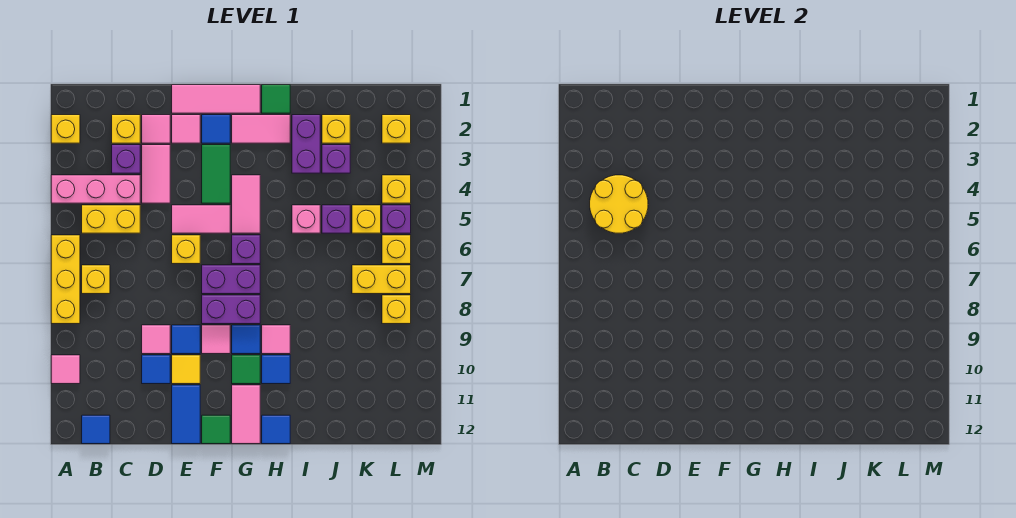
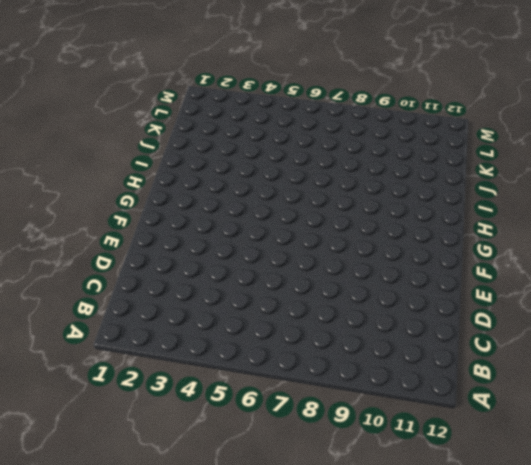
none -> yellow 1x1 brick [51,115,80,143]
none -> pink 1x3 brick [51,175,140,203]
none -> yellow 1x3 brick [51,235,80,324]
none -> pink 1x1 tile [51,355,80,384]

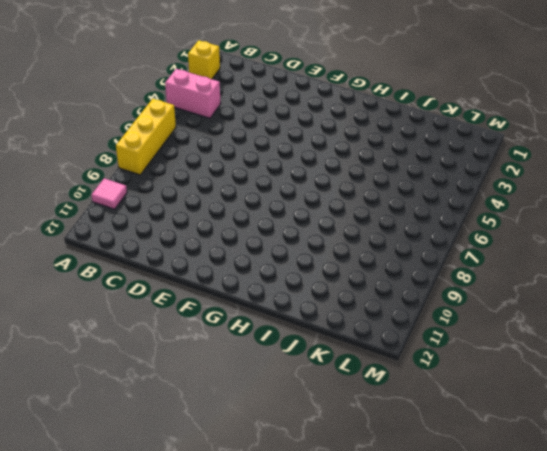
pink 1x2 brick [165,69,221,118] -> pink 1x3 brick [51,175,140,203]
none -> yellow 1x2 brick [82,205,140,233]
none -> yellow 1x1 brick [82,265,110,294]
none -> blue 1x1 tile [82,415,110,444]
none -> yellow 1x1 brick [112,115,140,143]

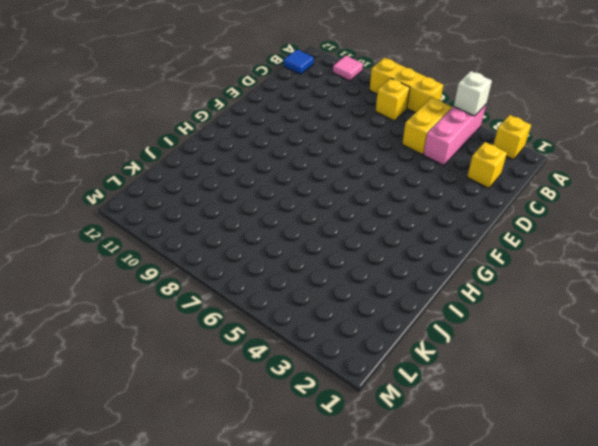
white 1x1 brick [454,71,492,116] -> none
none -> purple 1x1 brick [112,145,140,173]
none -> pink 1x1 tile [142,115,170,143]
none -> pink 1x2 tile [142,145,170,203]
none -> pink 1x1 tile [142,325,170,354]

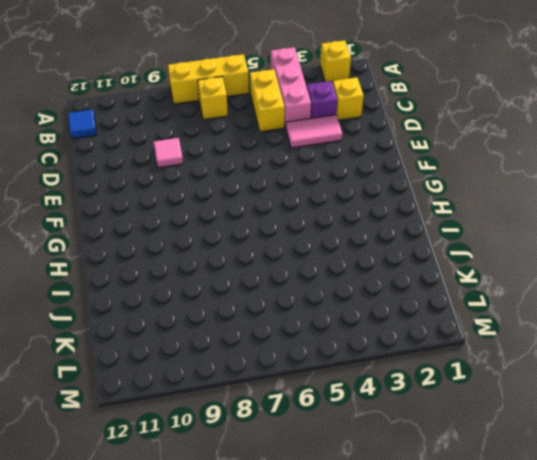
none -> pink 1x1 tile [51,355,80,384]
none -> pink 1x1 tile [142,115,170,143]
none -> blue 1x1 tile [142,355,170,384]
none -> pink 1x3 tile [172,85,260,113]

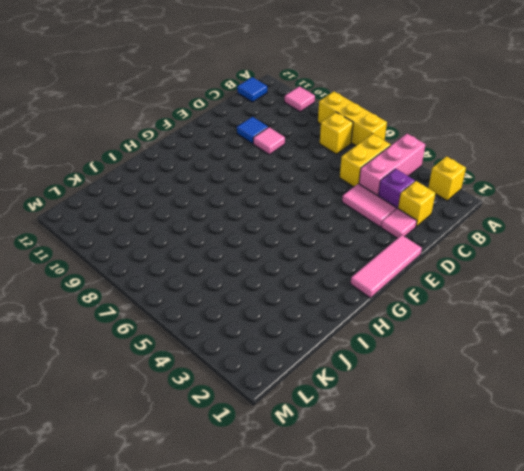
none -> pink 1x1 tile [172,115,200,143]
none -> pink 1x2 tile [172,205,230,233]
none -> yellow 1x1 brick [172,235,200,264]
none -> blue 1x1 tile [172,325,200,354]

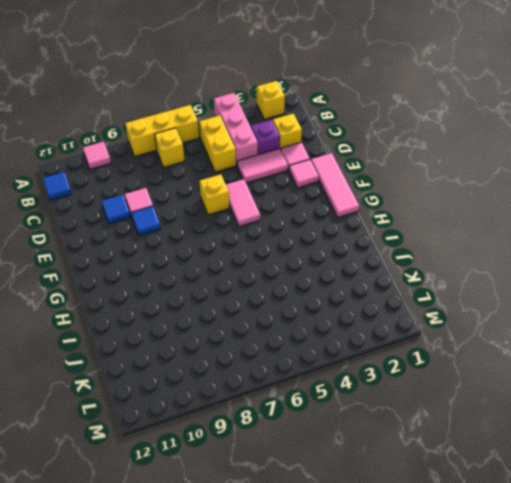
none -> yellow 1x1 tile [172,355,200,384]
none -> blue 1x2 tile [172,385,200,444]
none -> blue 1x1 tile [202,115,230,143]
none -> green 1x2 tile [202,145,230,203]

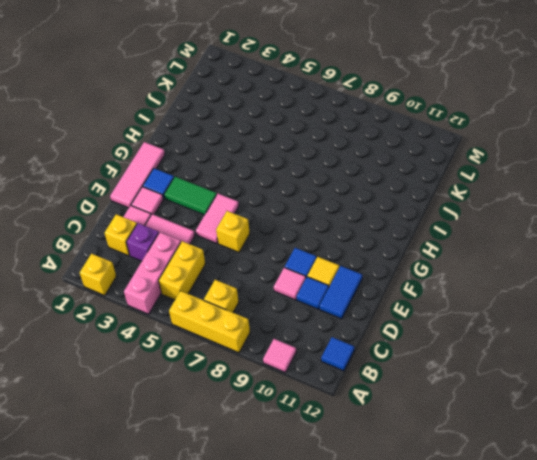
blue 1x2 tile [320,266,362,319] -> blue 1x2 tile turned to [172,385,200,444]
none -> purple 1x2 brick [202,265,260,294]
none -> purple 1x2 brick [202,295,260,324]
none -> pink 1x1 tile [202,325,230,354]
none -> green 1x1 tile [202,415,230,444]

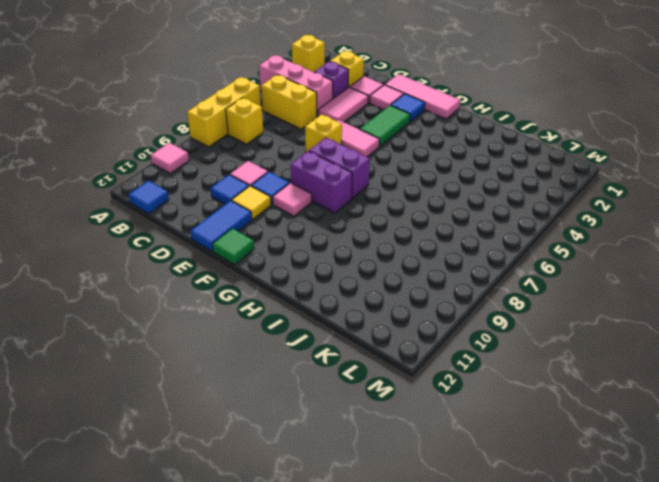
none -> pink 1x2 tile [232,115,290,143]
none -> pink 1x2 tile [232,175,260,233]
none -> purple 1x1 brick [232,235,260,264]
none -> blue 1x1 tile [232,325,260,354]

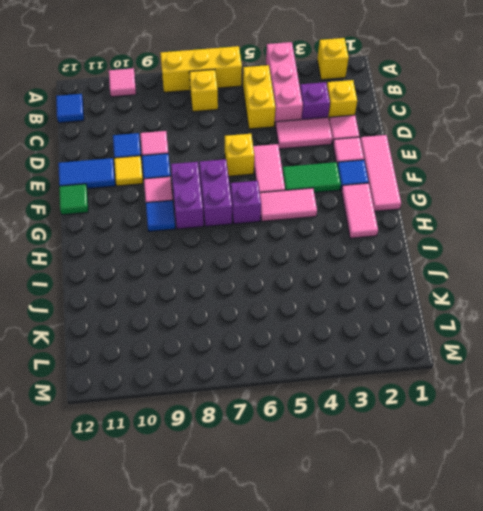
none -> green 1x1 tile [232,355,260,384]
none -> pink 1x2 tile [232,385,260,444]
none -> green 1x1 tile [262,85,290,113]
none -> pink 1x1 tile [262,325,290,354]

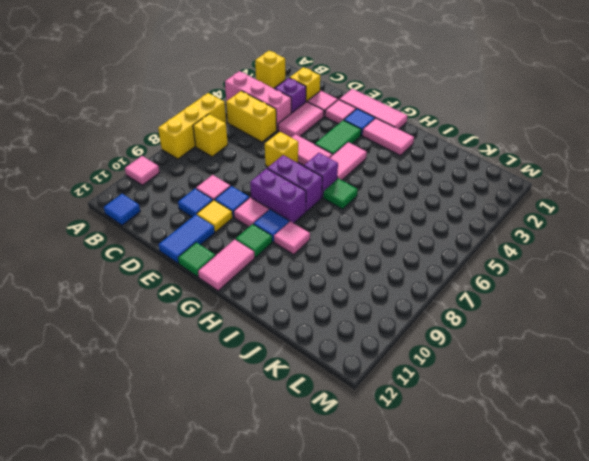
green 1x1 tile [323,178,358,209] -> green 1x1 tile moved to [262,85,290,113]
none -> blue 1x1 tile [262,355,290,384]
none -> blue 1x1 tile [262,415,290,444]
none -> purple 1x2 brick [292,115,320,173]
none -> pink 1x1 brick [292,205,320,233]

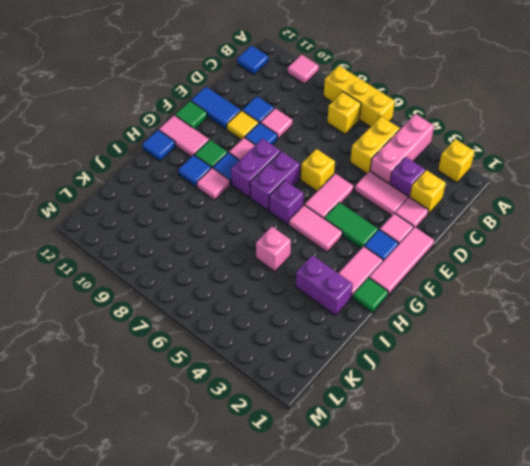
none -> yellow 1x1 brick [322,115,350,143]
none -> purple 1x1 brick [322,145,350,173]
none -> purple 1x1 brick [322,205,350,233]
none -> yellow 1x1 brick [352,205,381,233]

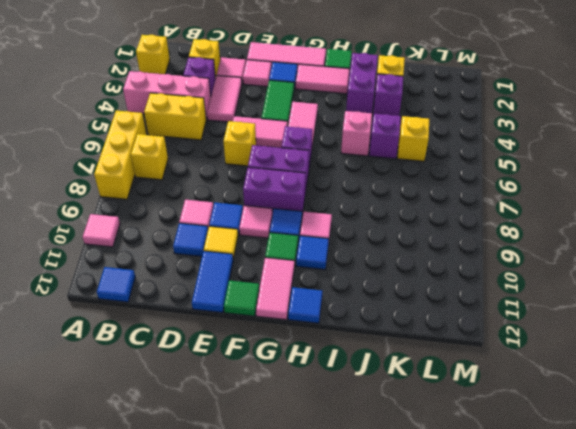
none -> yellow 1x2 brick [352,265,411,294]
none -> yellow 1x1 brick [382,115,411,143]
none -> yellow 1x1 brick [382,175,411,203]
none -> purple 1x1 brick [382,205,411,233]

